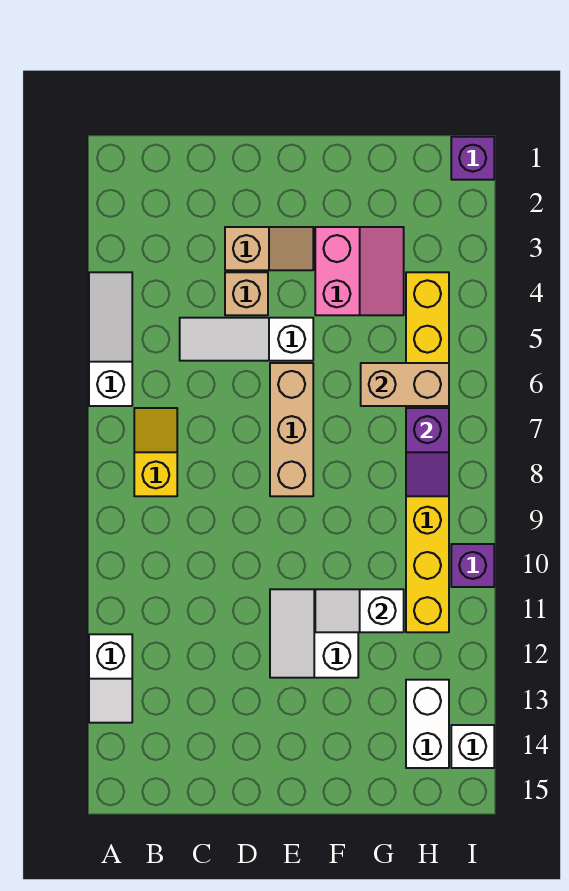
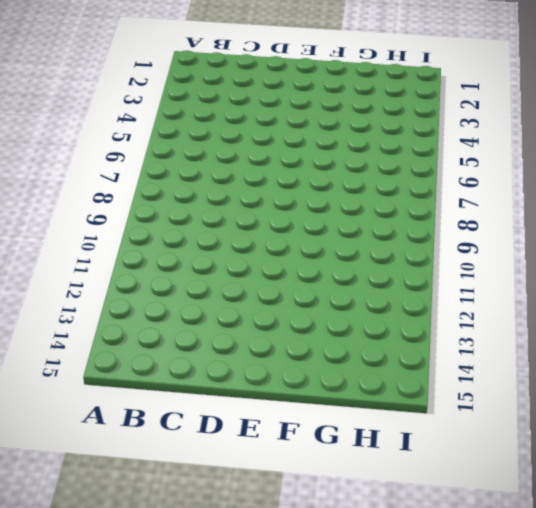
none -> white 1x3 slope [89,272,132,406]
none -> white 1x2 slope [89,634,132,723]
none -> yellow 1x2 slope [134,408,177,496]

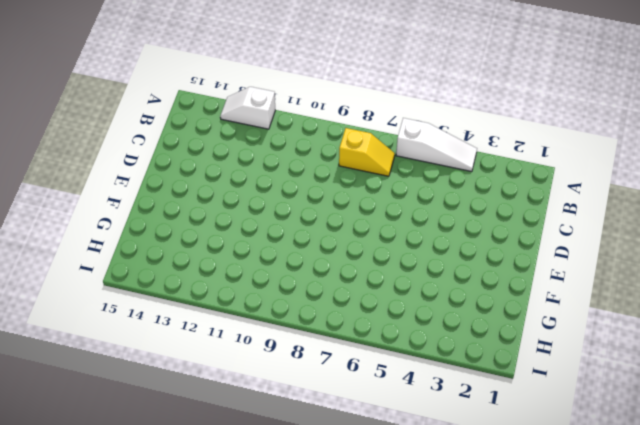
none -> white 1x3 slope [180,318,313,361]
none -> tan 1x2 slope [225,227,313,270]
none -> tan 1x1 brick [225,272,268,315]

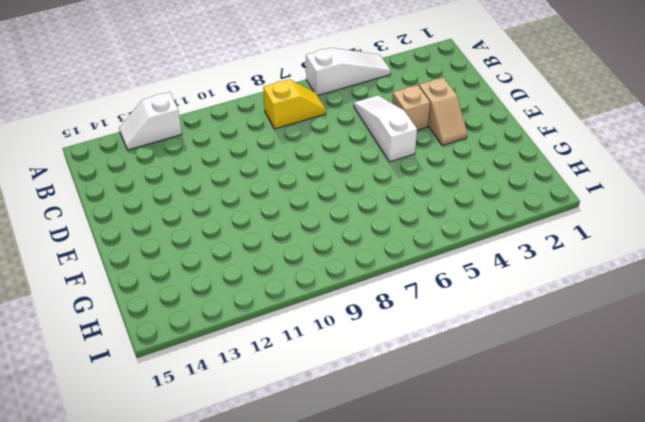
none -> tan 1x3 brick [270,363,313,496]
none -> white 2x2 slope [270,589,358,678]
none -> pink 2x2 slope [315,227,404,315]

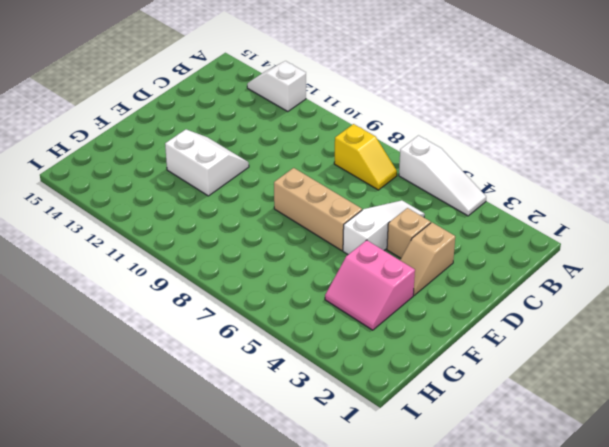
none -> yellow 1x8 brick [406,272,449,632]
none -> white 1x2 brick [406,680,449,768]
none -> purple 1x1 brick [451,137,494,180]

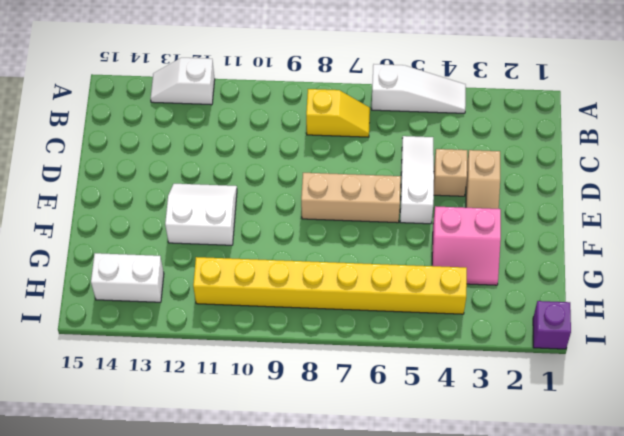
none -> purple 1x1 brick [451,544,494,587]
none -> white 1x1 brick [451,725,494,768]
none -> white 1x2 slope [315,589,404,632]

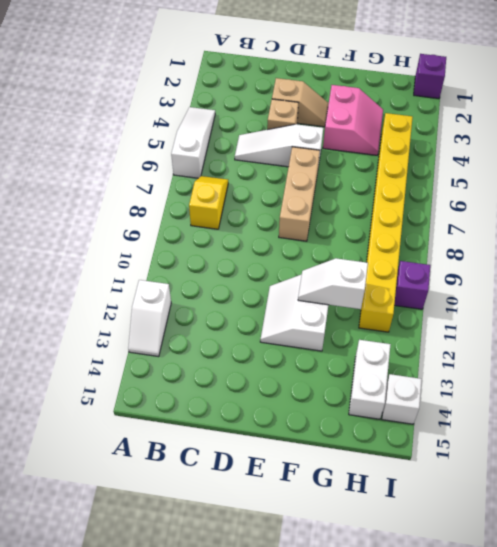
none -> tan 1x2 brick [361,363,449,406]
none -> purple 1x2 slope [406,408,449,496]

